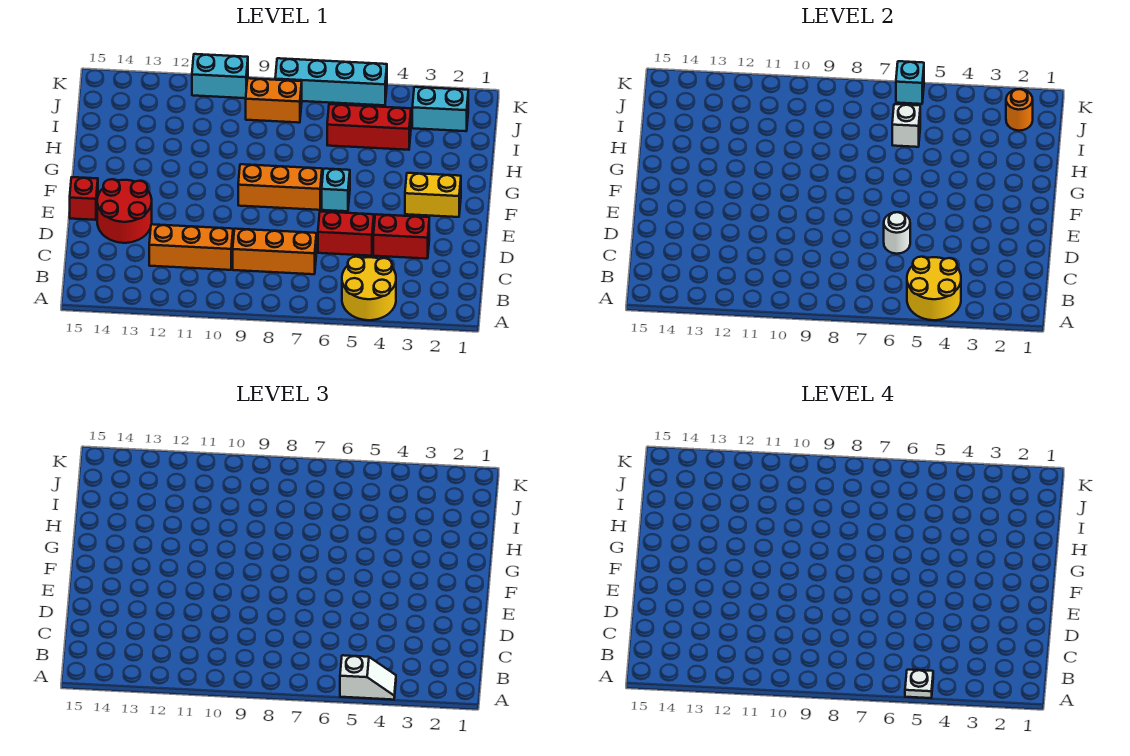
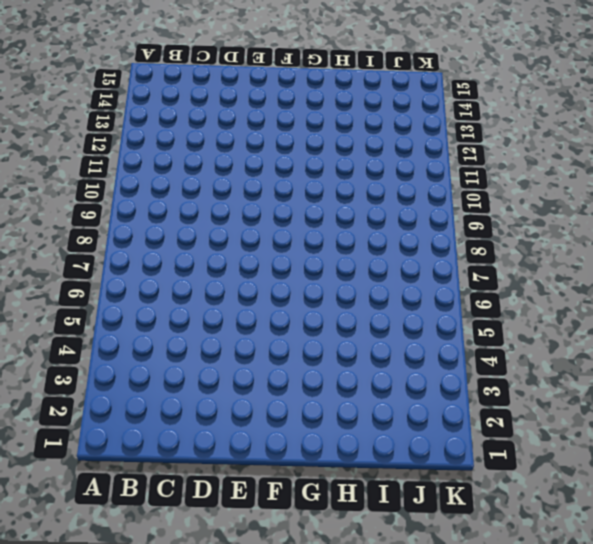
none -> yellow 2x2 round brick [342,257,396,320]
none -> orange 1x3 brick [233,229,316,274]
none -> orange 1x3 brick [149,224,233,270]

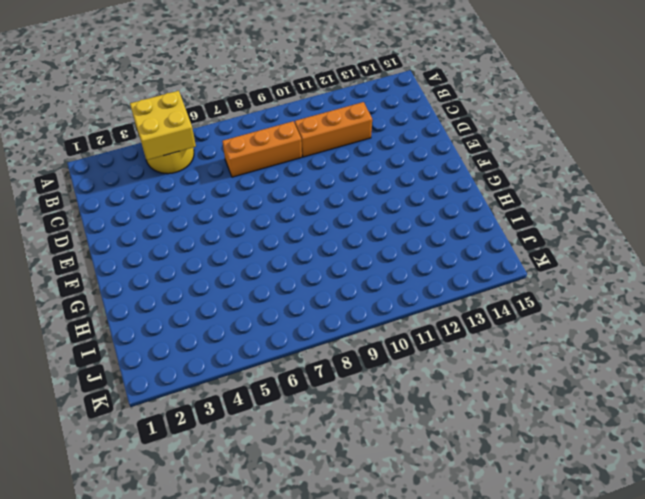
yellow 2x2 brick [130,91,196,160] -> yellow 2x2 round brick [907,257,961,320]
none -> red 1x2 brick [373,214,429,259]
none -> red 1x2 brick [318,212,374,256]
none -> red 2x2 round brick [97,179,152,243]

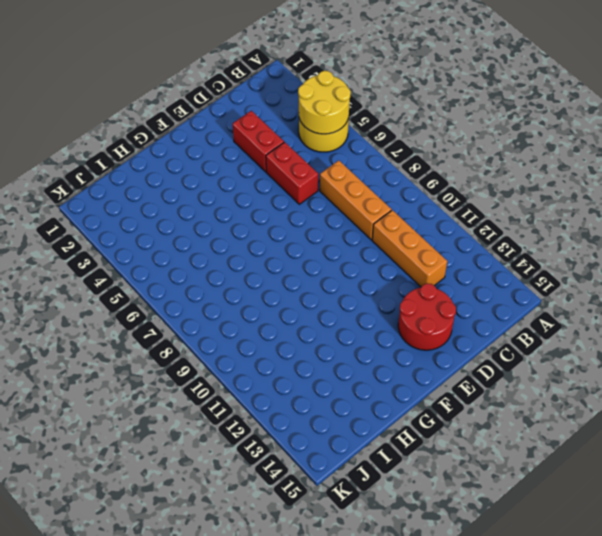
none -> red 1x1 brick [70,177,98,220]
none -> yellow 1x2 brick [405,173,461,217]
none -> cyan 1x1 brick [322,169,350,211]

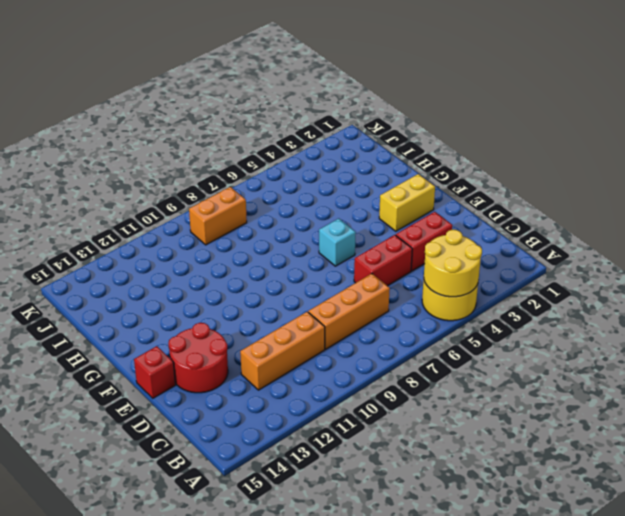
none -> orange 1x3 brick [238,164,322,210]
none -> red 1x3 brick [327,104,411,150]
none -> cyan 1x2 brick [412,87,468,131]

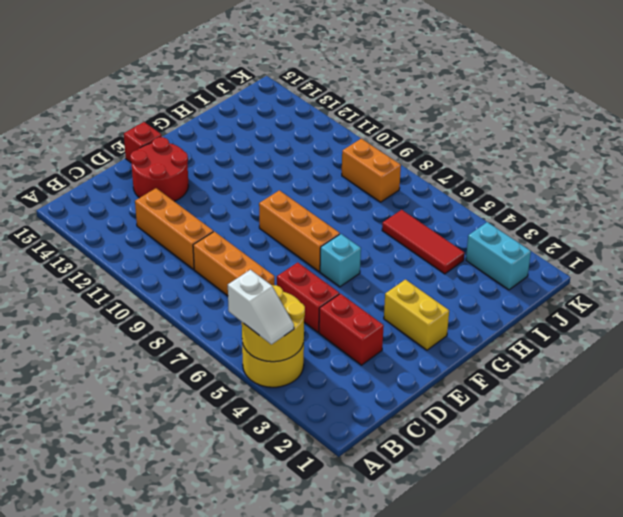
red 1x3 tile [382,210,465,274] -> red 1x3 brick [327,104,411,150]
none -> cyan 1x4 brick [275,58,387,105]
none -> cyan 1x2 brick [192,54,248,98]
none -> white 1x1 round brick [884,212,910,254]

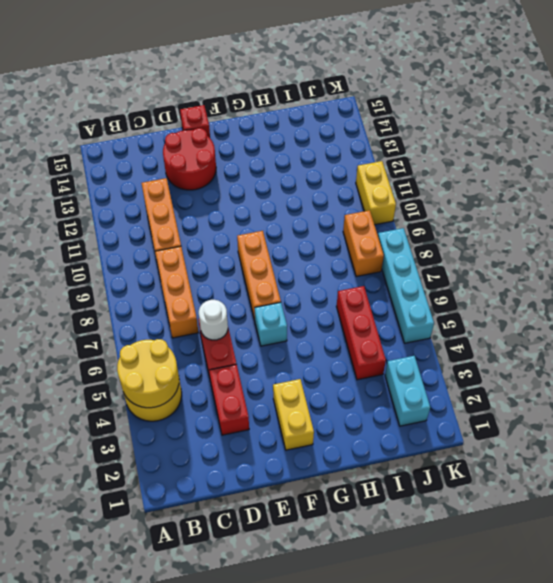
yellow 1x2 brick [356,161,396,225] -> cyan 1x2 brick [192,54,248,98]
none -> white 1x1 brick [892,104,920,147]
none -> orange 1x1 round brick [1006,89,1033,131]
none -> cyan 1x1 brick [896,61,924,104]

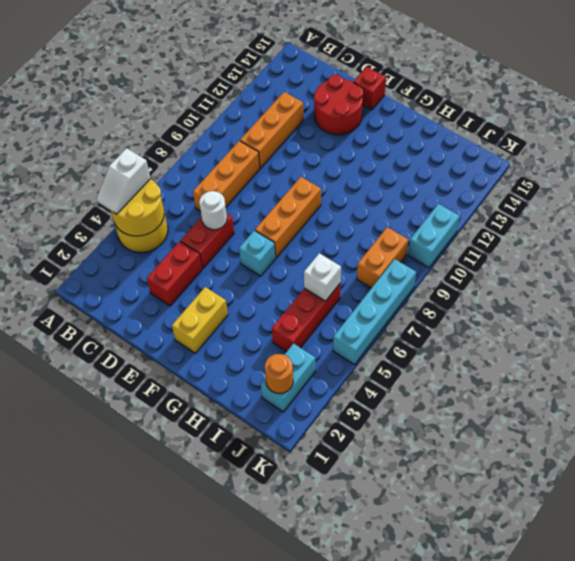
none -> cyan 1x1 brick [896,61,924,104]
none -> white 1x1 plate [905,670,933,698]

